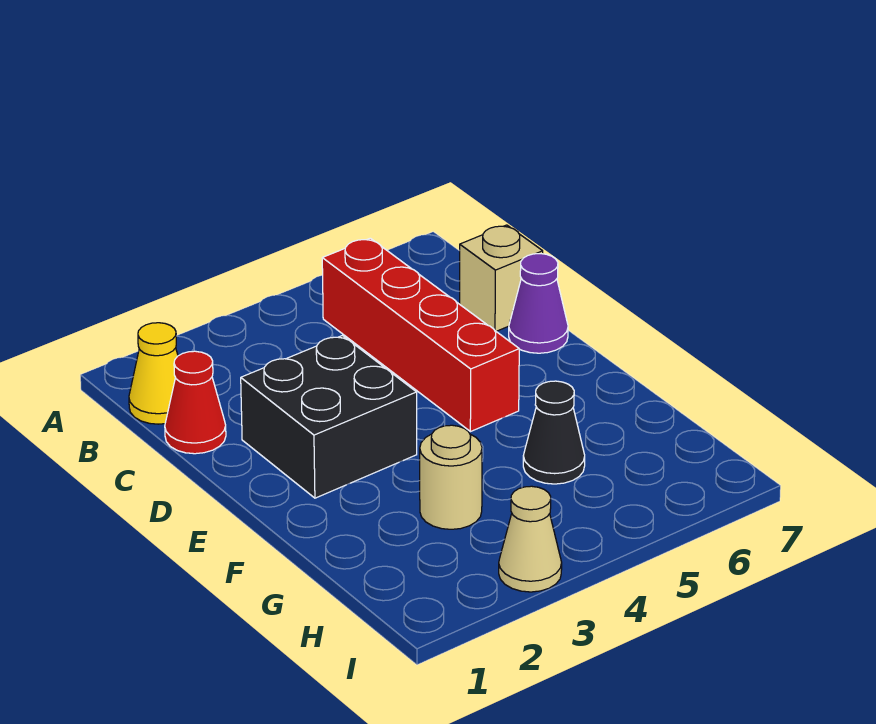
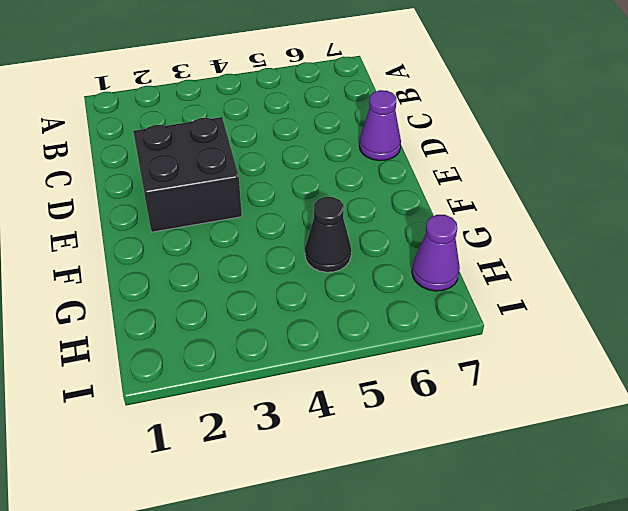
purple 1x1 cone [412,215,460,291] -> none
none -> yellow 1x1 cone [129,323,178,424]
none -> red 1x4 brick [322,238,519,432]

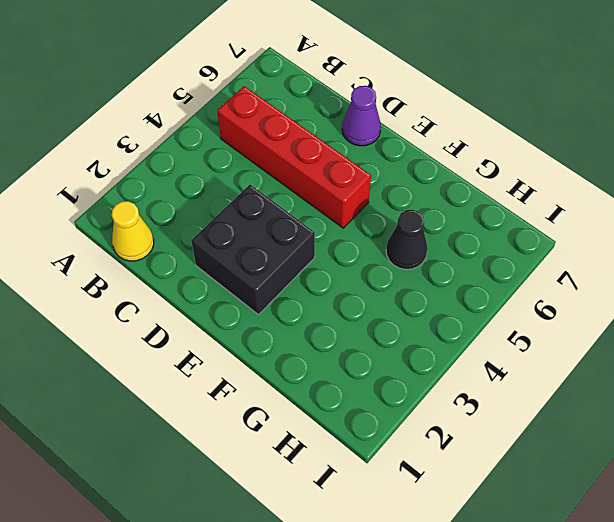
none -> red 1x1 cone [165,351,226,454]
none -> tan 1x1 brick [460,225,543,331]

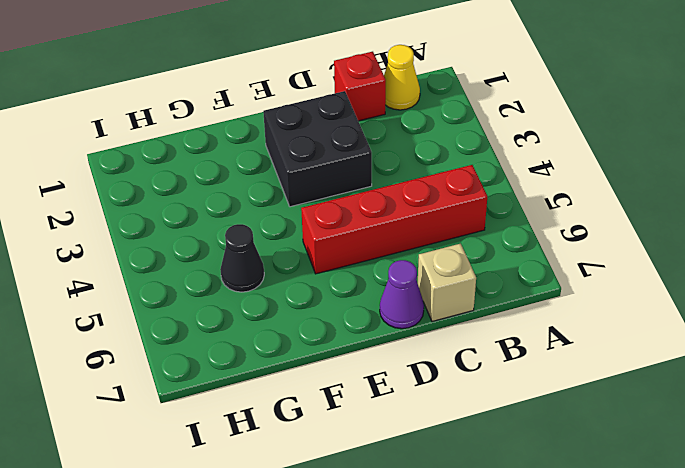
red 1x1 brick [334,52,386,121] -> red 1x1 cone [165,351,226,454]
none -> tan 1x1 round brick [420,425,482,529]
none -> tan 1x1 cone [499,486,562,592]

